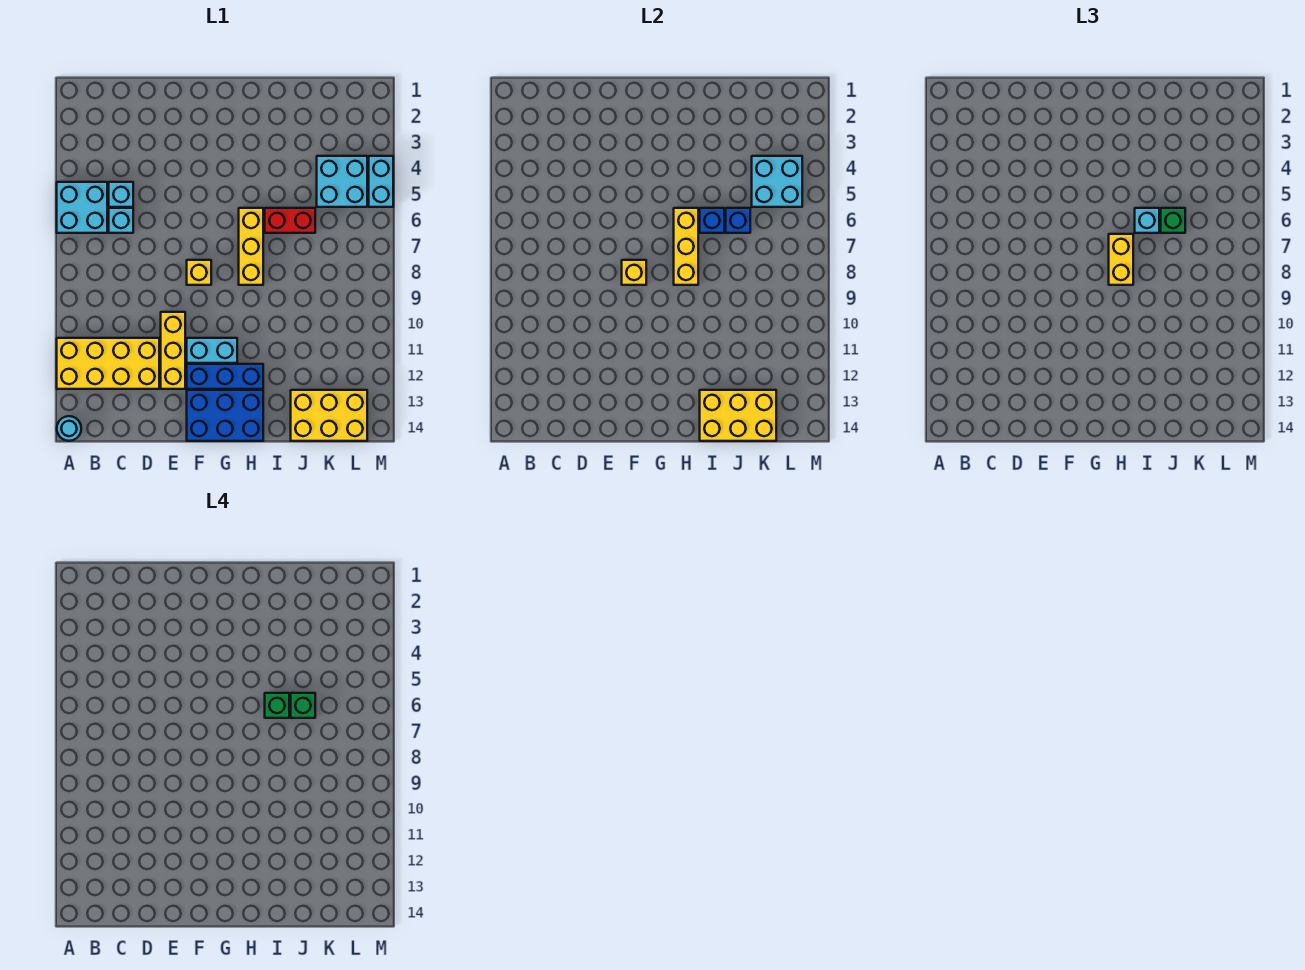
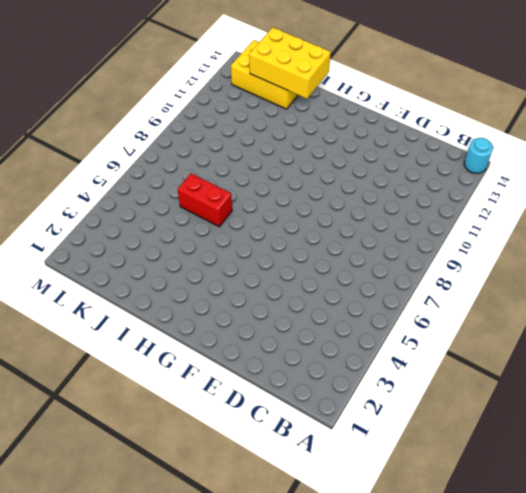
none -> cyan 2x2 brick [57,182,107,233]
none -> yellow 2x4 brick [57,338,159,389]
none -> cyan 1x1 brick [109,182,133,207]

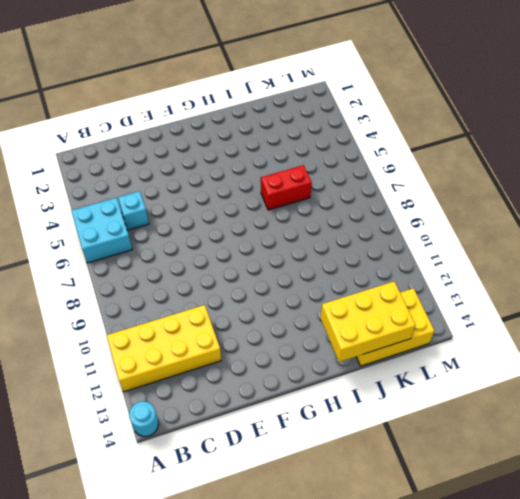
none -> cyan 1x1 brick [109,208,133,233]
none -> yellow 1x3 brick [161,312,185,389]
none -> yellow 1x1 brick [187,260,211,285]

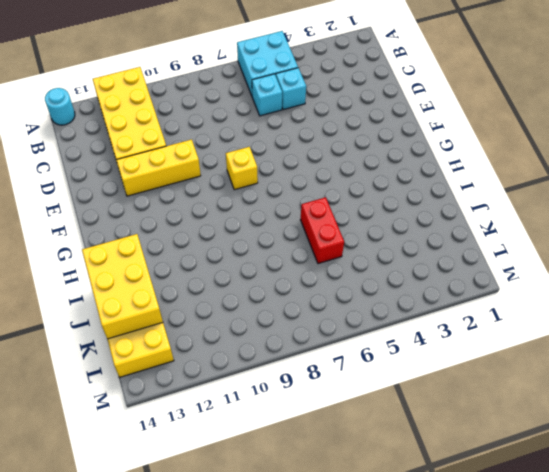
none -> cyan 1x2 brick [187,338,237,363]
none -> blue 1x3 brick [187,364,263,389]
none -> blue 2x3 brick [187,390,263,441]

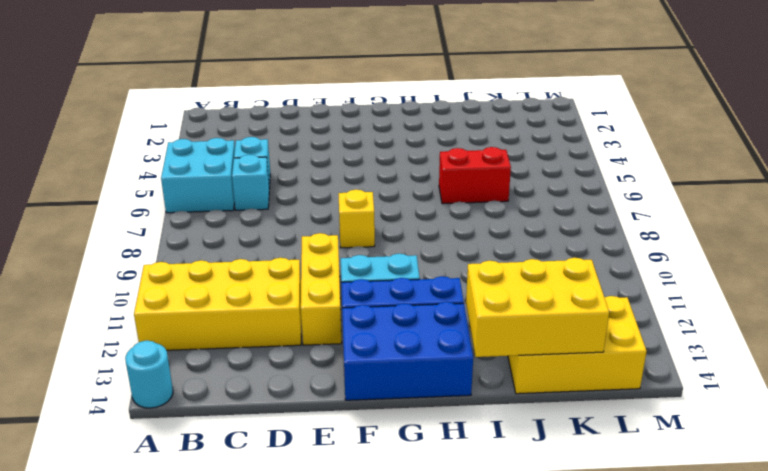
none -> yellow 1x3 brick [239,208,263,285]
none -> cyan 2x2 brick [317,156,367,207]
none -> cyan 1x2 brick [369,156,393,207]

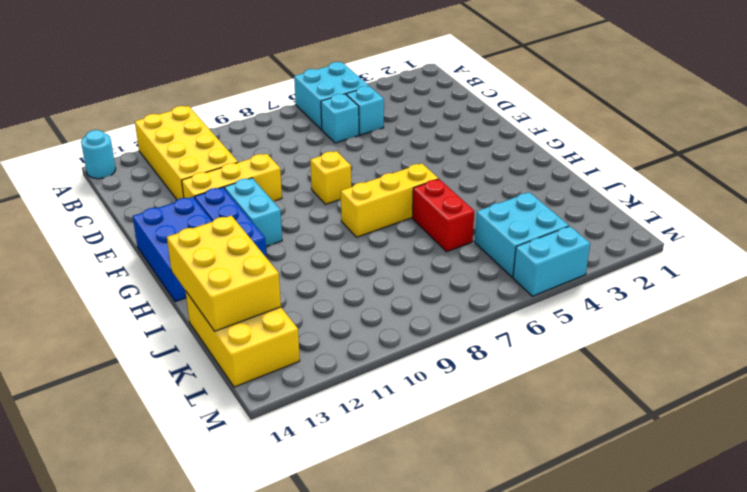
none -> yellow 1x1 brick [622,260,646,285]
none -> yellow 1x3 brick [674,208,698,285]
none -> blue 1x1 brick [700,208,724,233]

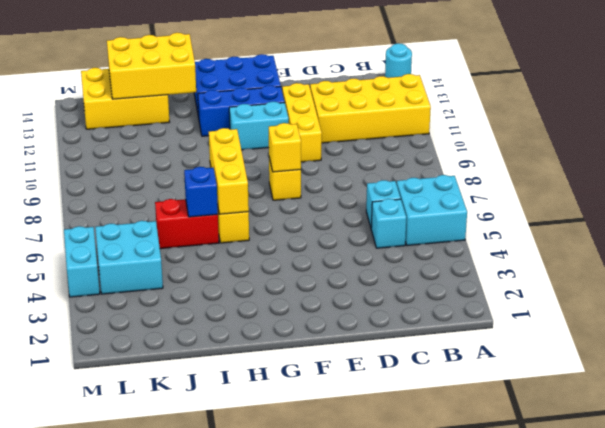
none -> blue 1x1 brick [726,208,750,233]
none -> cyan 2x2 brick [752,156,802,207]
none -> yellow 1x2 brick [1109,234,1133,285]

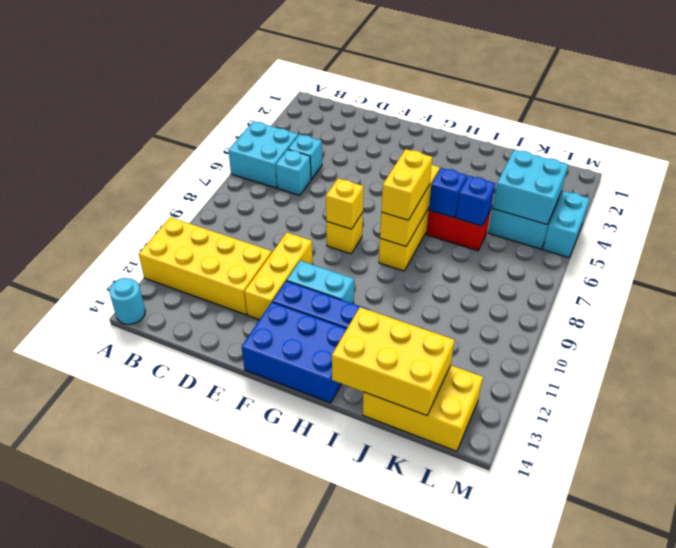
none -> cyan 1x1 brick [1135,208,1159,233]
none -> green 1x1 brick [1161,208,1185,233]
none -> green 1x1 brick [265,693,289,718]

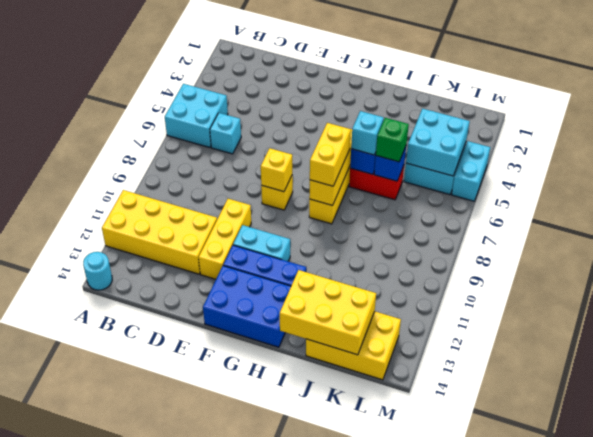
none -> cyan 1x1 brick [109,182,133,207]
none -> green 1x1 brick [265,693,289,718]
none -> green 1x1 brick [291,693,315,718]

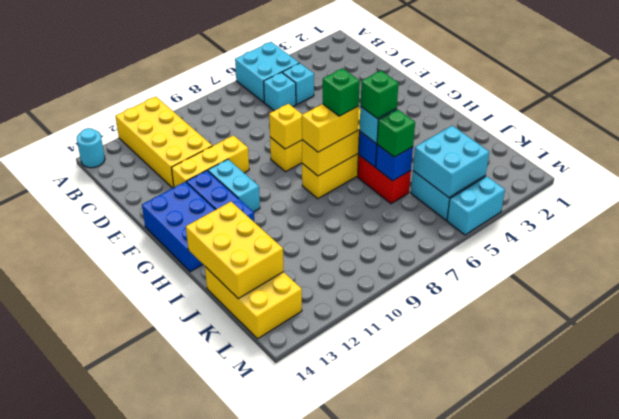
green 1x1 brick [323,68,360,116] -> green 1x1 brick moved to [291,693,315,718]

